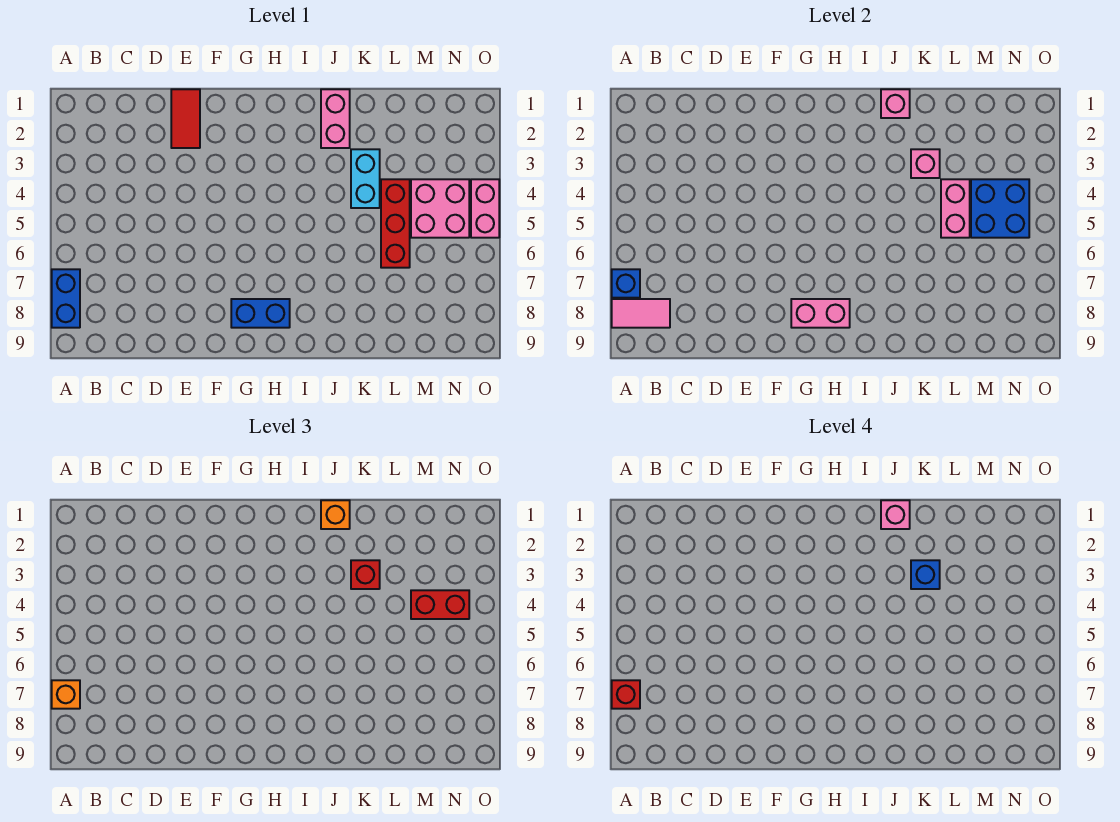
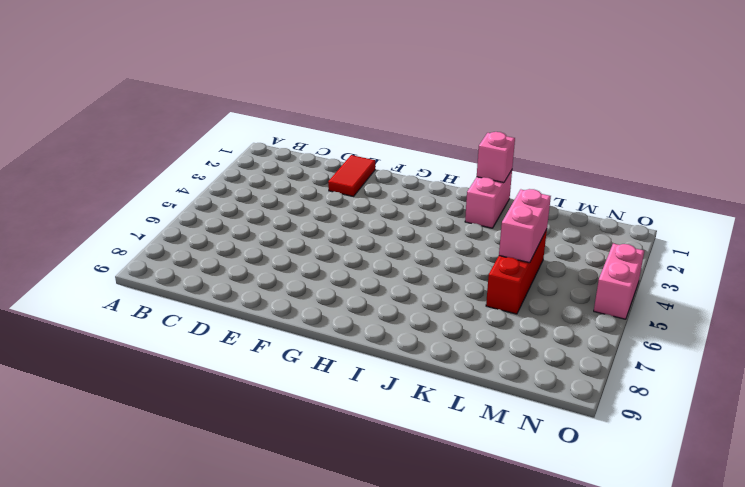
none -> blue 1x2 brick [52,269,80,328]
none -> blue 1x2 brick [231,299,290,328]
none -> cyan 1x2 brick [351,149,380,208]

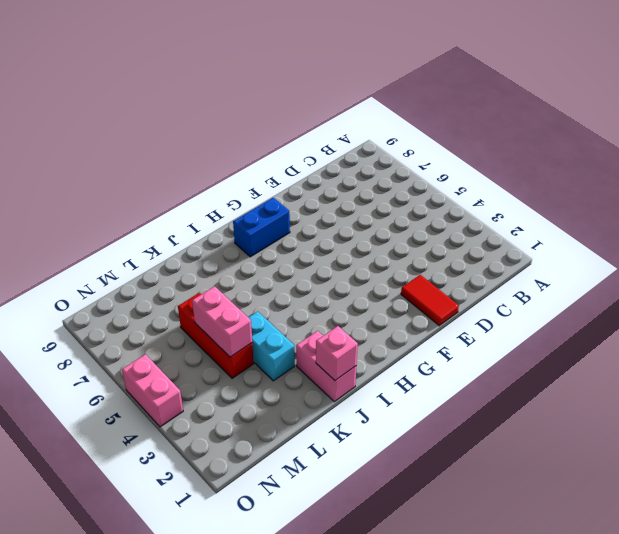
none -> blue 1x2 brick [52,269,80,328]
none -> pink 2x2 brick [411,179,469,238]
none -> blue 1x1 brick [612,269,640,298]

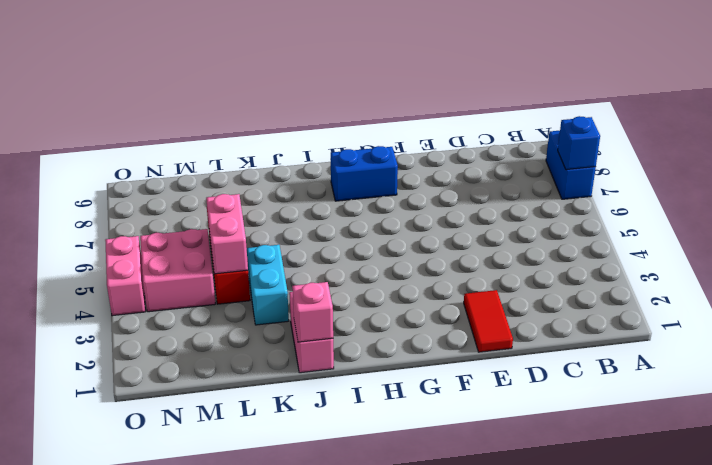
none -> pink 1x2 tile [612,299,670,328]
none -> pink 1x2 brick [791,299,850,328]
none -> pink 1x1 brick [911,149,940,178]

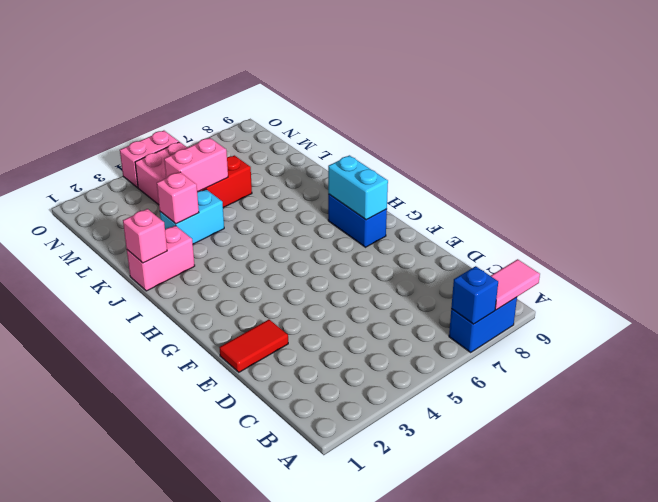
pink 1x2 tile [491,259,540,310] -> pink 1x2 tile turned to [612,299,670,328]
cyan 1x2 brick [328,155,388,220] -> pink 1x2 brick [791,299,850,328]
none -> blue 2x2 brick [971,179,1029,238]
none -> orange 1x1 brick [52,680,80,709]
none -> orange 1x1 brick [321,500,350,529]

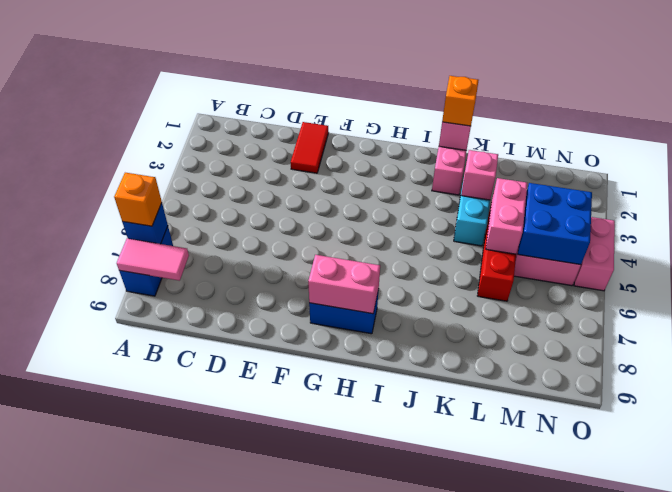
none -> red 1x1 brick [351,560,380,589]
none -> red 1x2 brick [411,590,469,619]
none -> red 1x1 brick [612,680,640,709]

